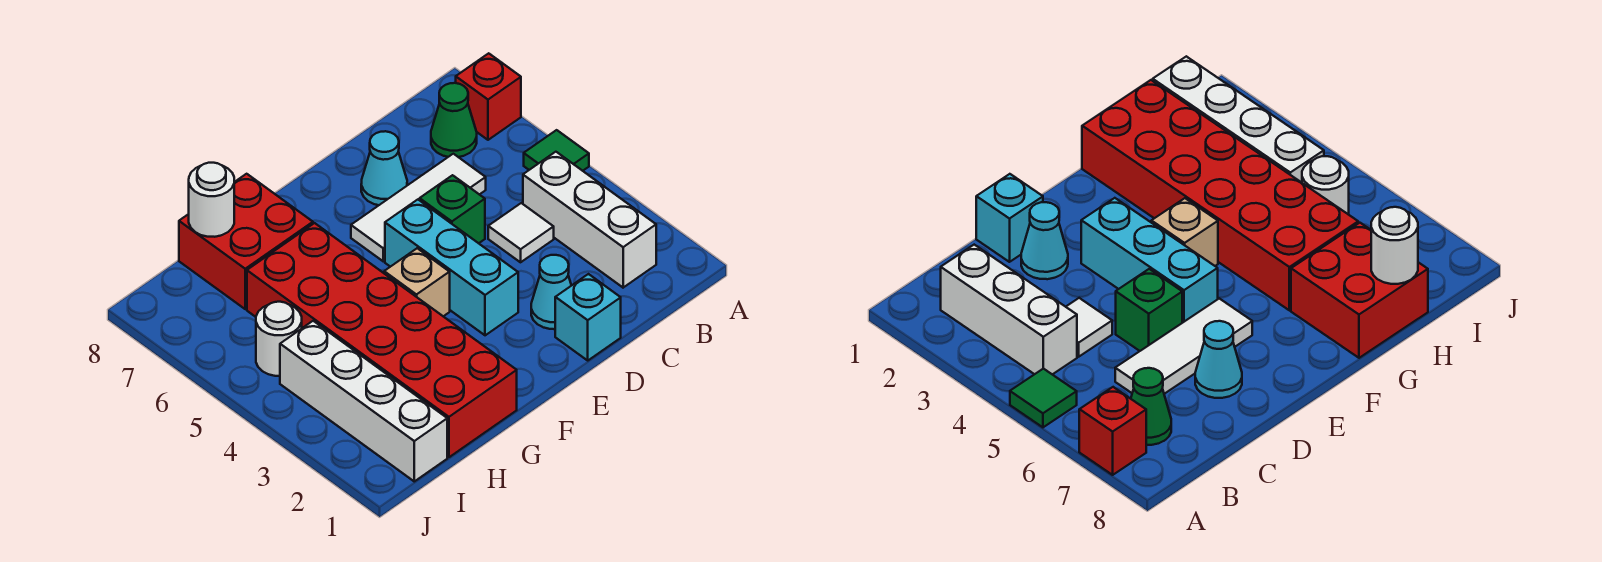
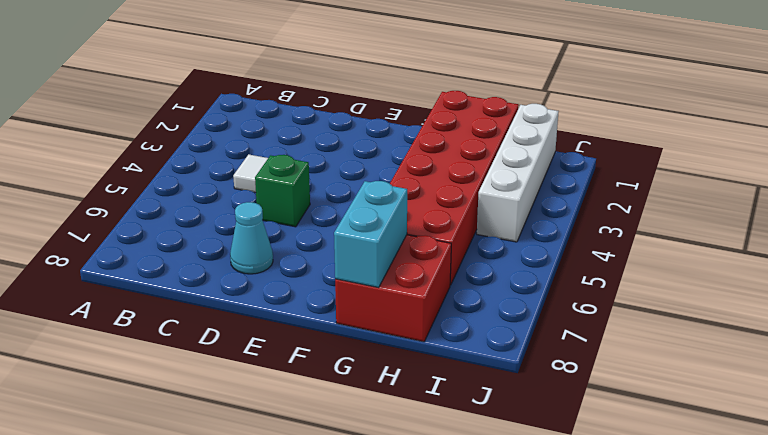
cyan 1x2 brick [334,181,407,287] -> none
none -> green 1x1 tile [524,130,589,171]
none -> red 1x1 brick [456,53,521,140]
none -> white 1x3 brick [523,152,656,288]

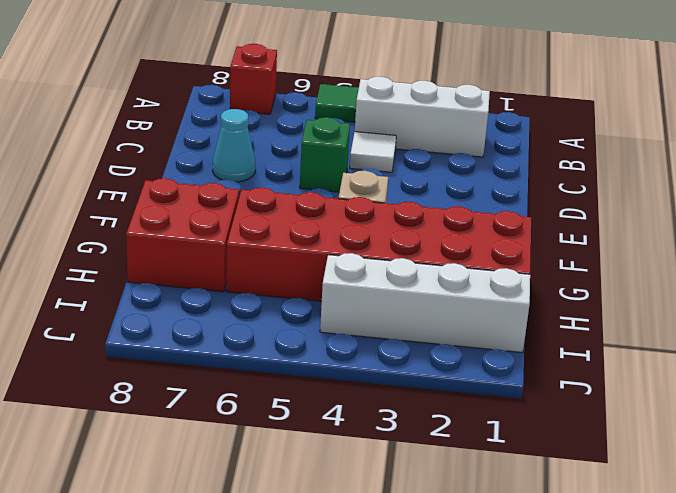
none -> green 1x1 cone [431,83,477,157]
none -> white 1x3 tile [351,154,486,261]
none -> cyan 1x1 brick [555,274,621,360]

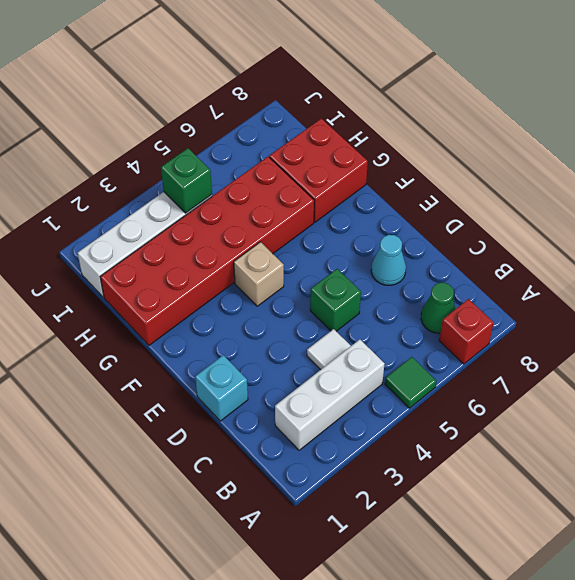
green 1x1 brick [161,148,212,213] -> none
none -> white 1x3 tile [351,154,486,261]
none -> cyan 1x1 cone [531,255,571,329]
none -> cyan 1x3 brick [385,200,518,335]

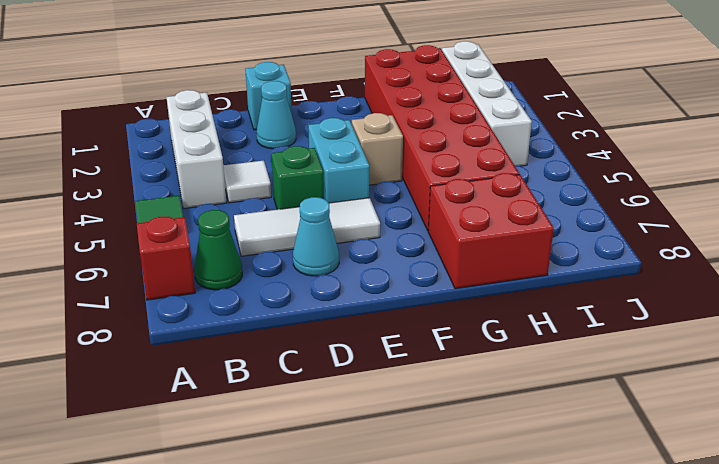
cyan 1x2 brick [308,118,369,203] -> cyan 1x3 brick [385,200,518,335]
none -> white 1x1 round brick [256,302,302,376]
none -> white 1x1 round brick [189,163,234,237]

